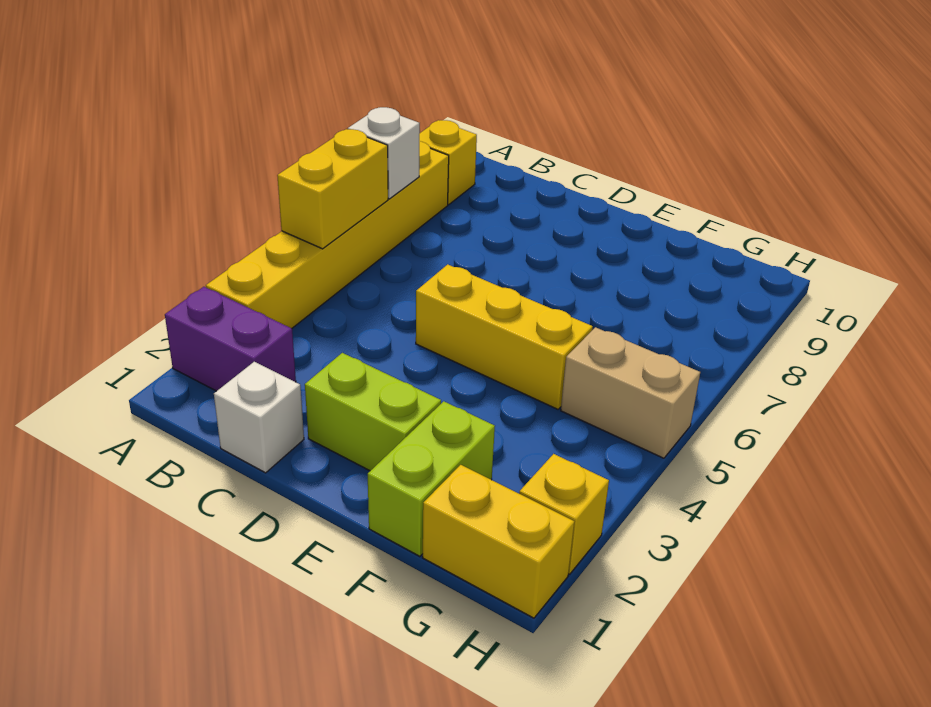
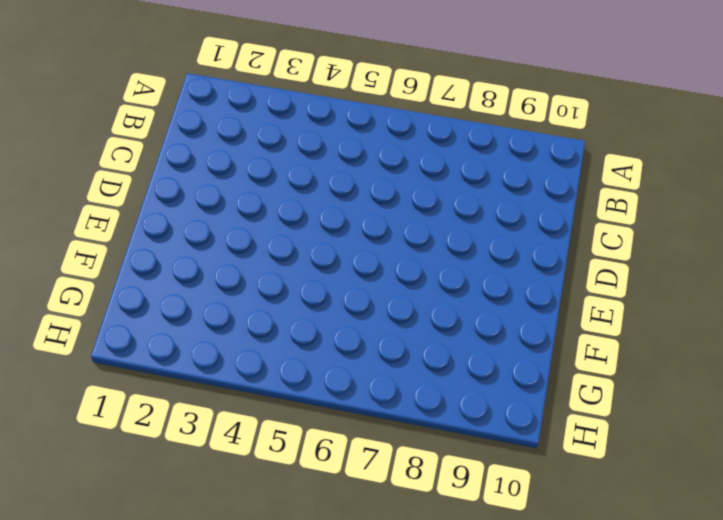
none -> purple 1x2 brick [165,287,296,391]
none -> yellow 1x6 brick [206,141,449,328]
none -> yellow 1x1 brick [419,120,477,205]

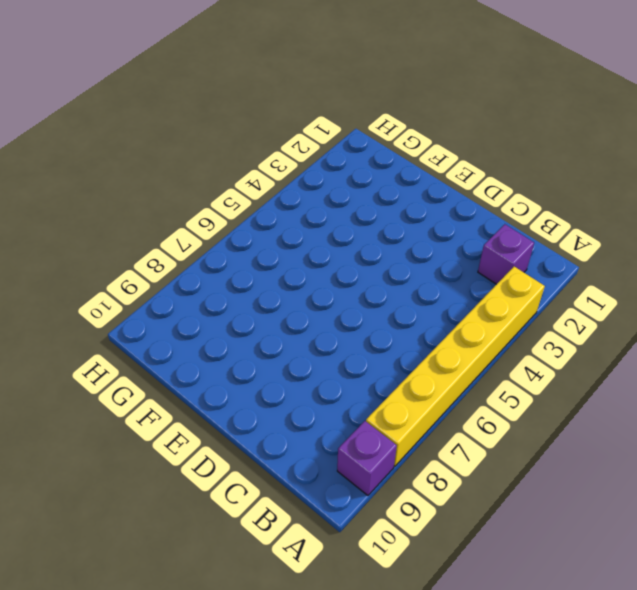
purple 1x1 brick [337,421,397,495] -> yellow 1x1 brick [419,120,477,205]
purple 1x1 brick [478,224,534,284] -> purple 1x2 brick [165,287,296,391]
none -> white 1x1 brick [214,362,304,473]
none -> lime 1x2 brick [305,353,441,471]
none -> yellow 1x3 brick [416,264,593,409]

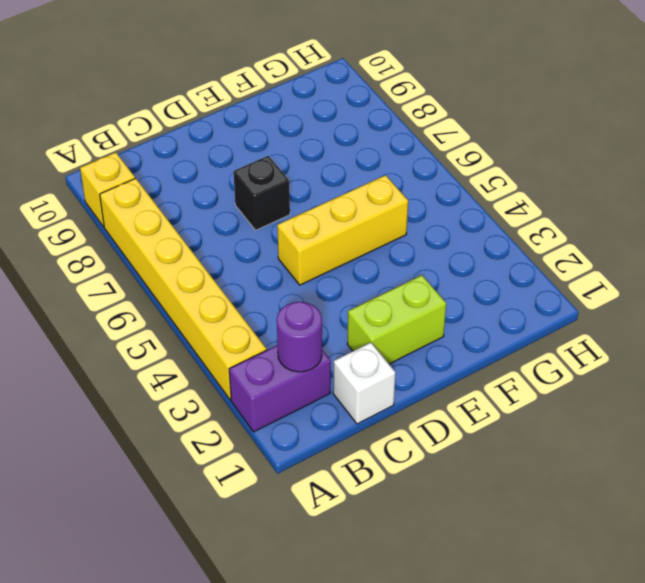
purple 1x1 round brick [277,302,322,372] -> none
black 1x1 brick [233,156,290,230] -> none
none -> lime 1x2 brick [368,401,495,556]
none -> yellow 1x2 brick [423,465,574,618]
none -> tan 1x2 brick [561,327,700,458]

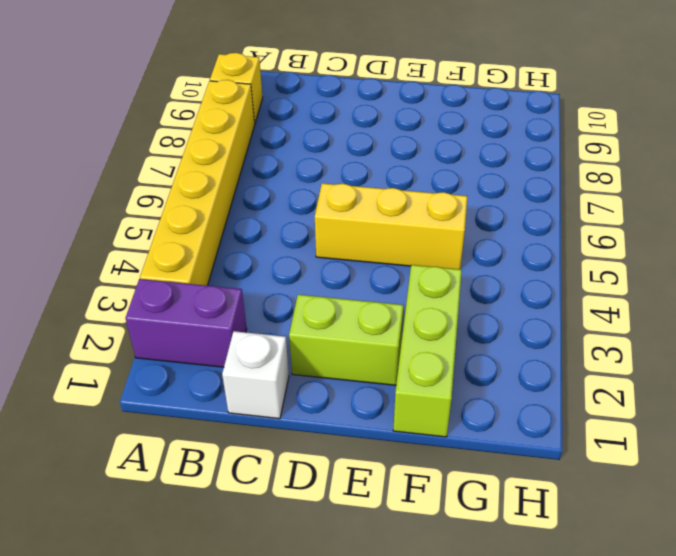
lime 1x3 brick [393,265,462,437] -> lime 1x2 brick [368,401,495,556]
none -> yellow 1x2 brick [423,465,574,618]
none -> tan 1x2 brick [561,327,700,458]
none -> yellow 1x1 brick [519,454,609,574]

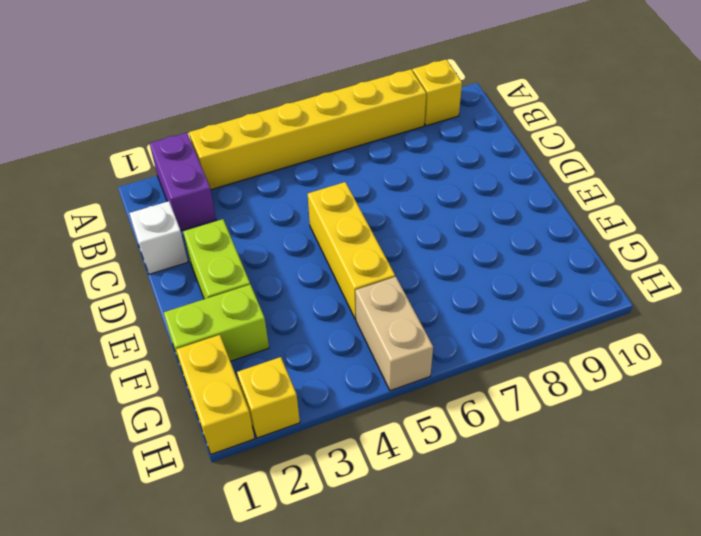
none -> yellow 1x2 brick [277,129,388,249]
none -> white 1x1 brick [348,107,420,199]

